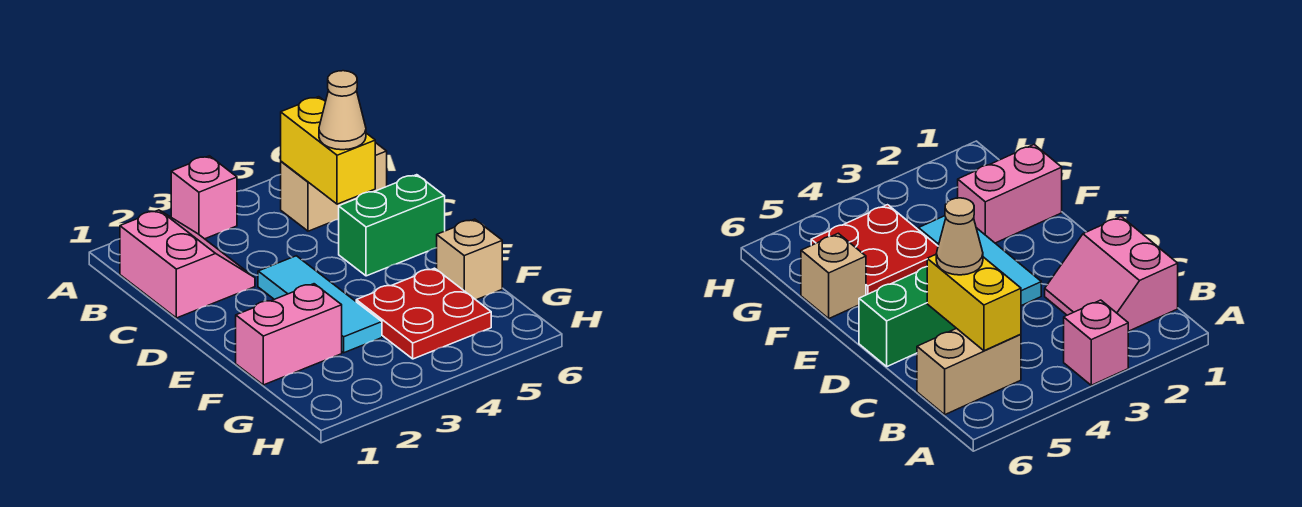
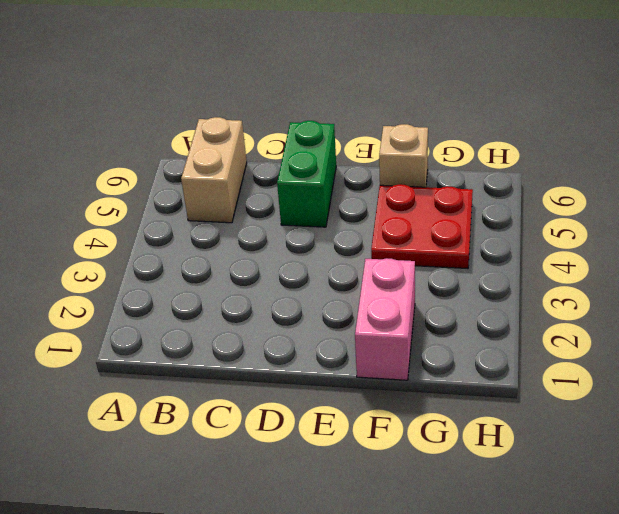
none -> pink 1x1 brick [171,156,237,239]
none -> pink 2x2 slope [120,210,255,318]

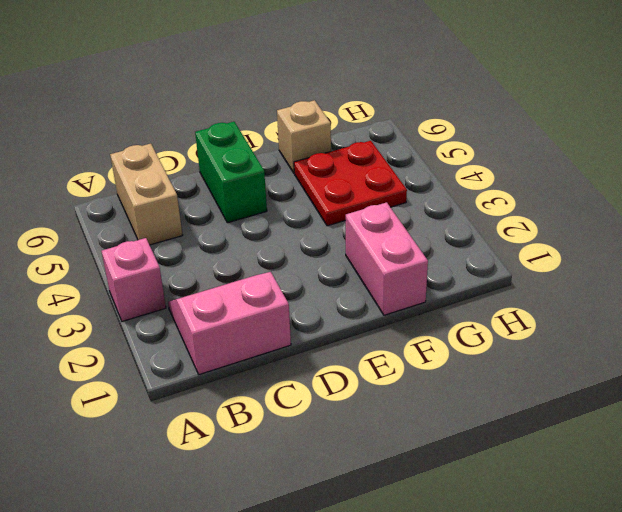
none -> cyan 1x3 tile [258,256,382,353]
none -> yellow 1x2 brick [281,97,375,204]

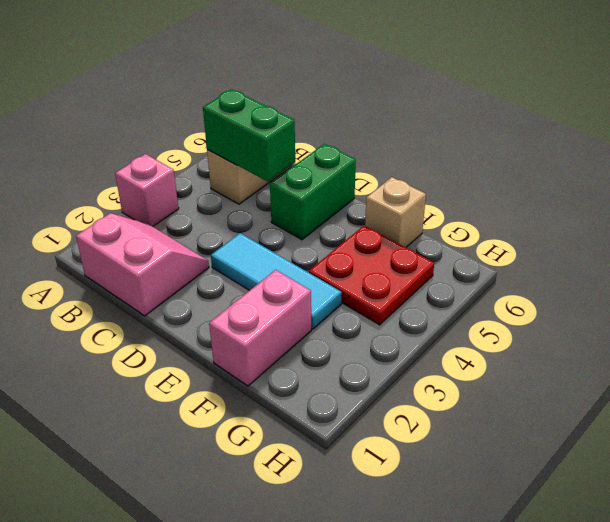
green 1x2 brick [203,89,295,182] -> yellow 1x2 brick [281,97,375,204]
none -> tan 1x1 cone [319,71,366,150]

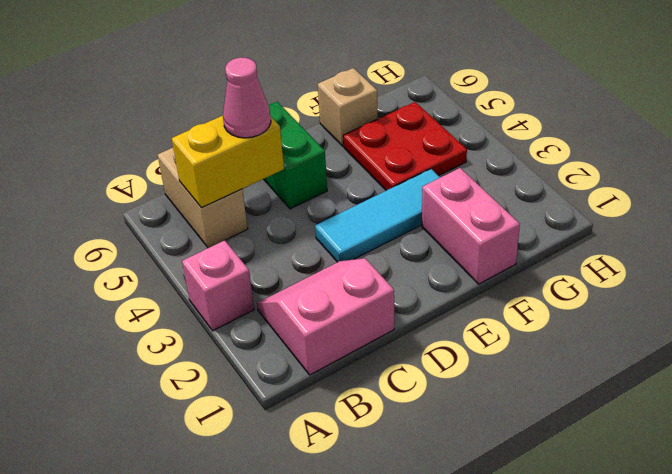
pink 1x1 cone [223,57,271,138] -> tan 1x1 cone [319,71,366,150]

